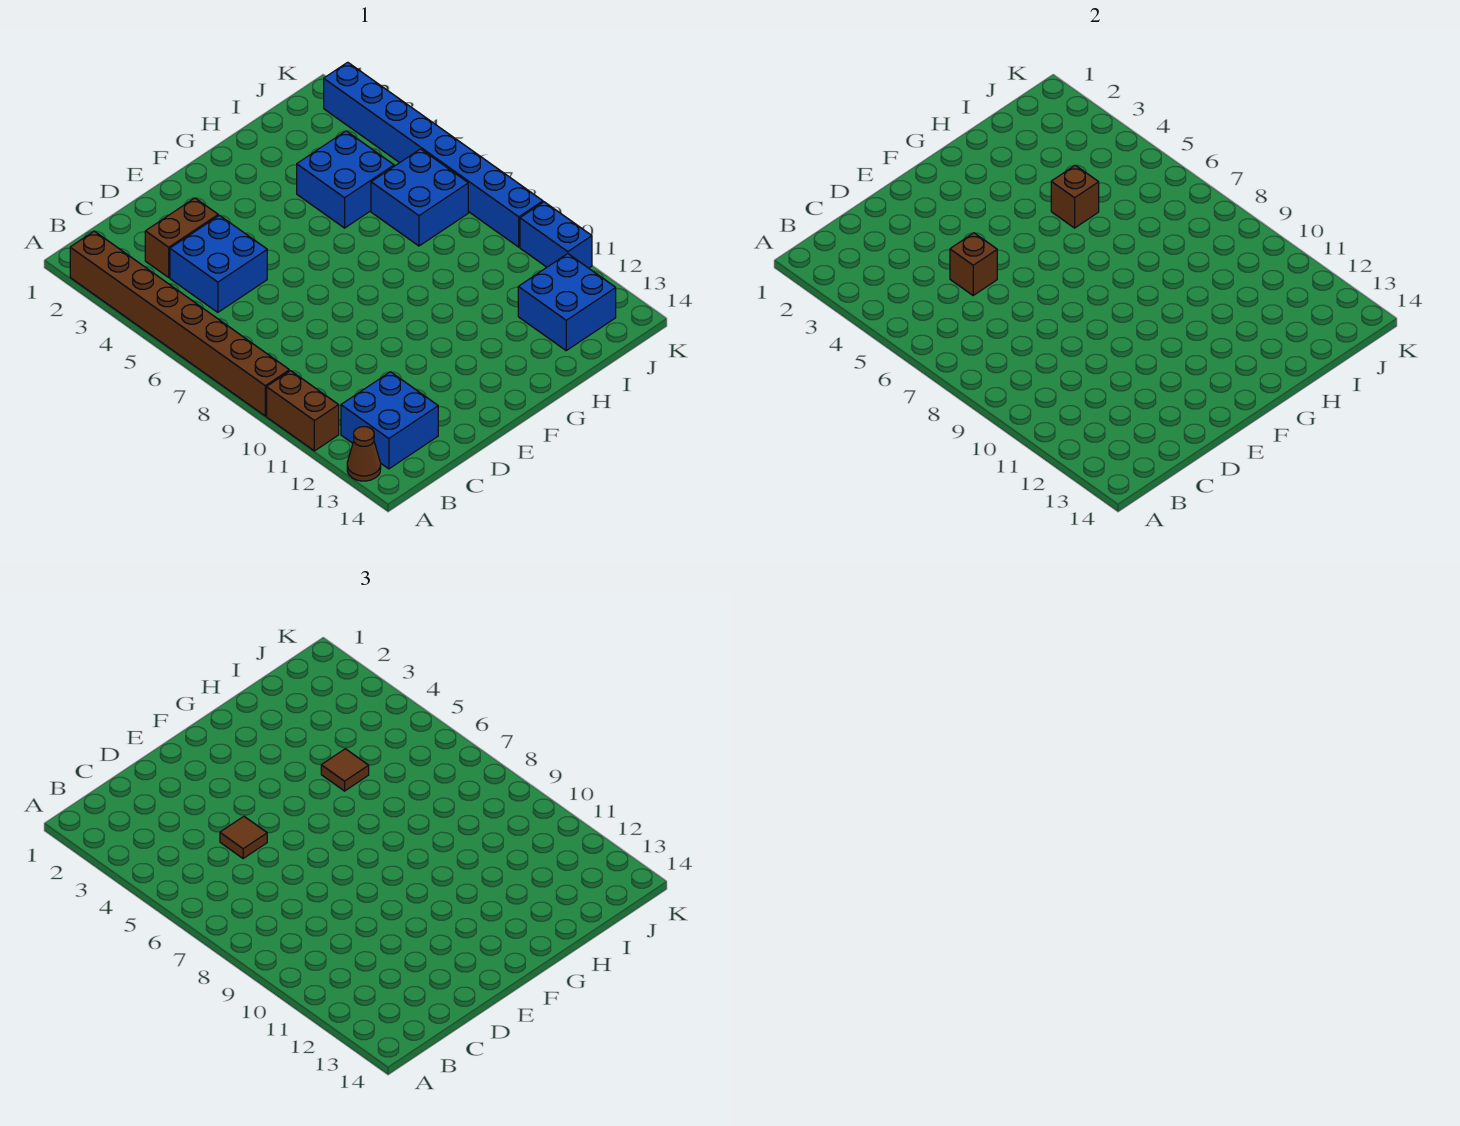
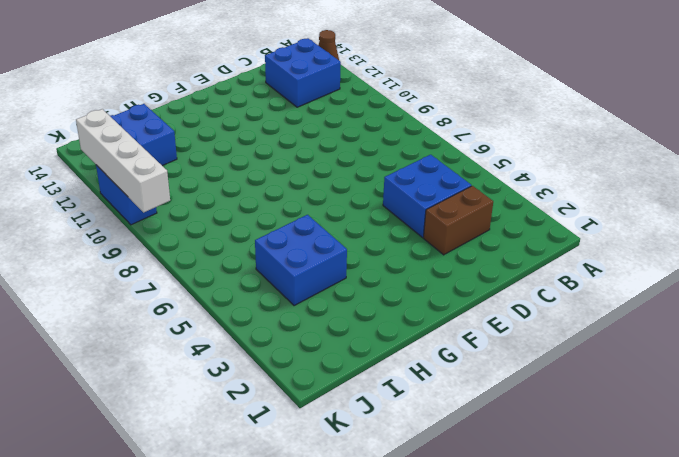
white 1x4 brick [76,109,170,213] -> none
none -> brown 1x8 brick [70,231,289,416]
none -> brown 1x2 brick [267,371,339,451]
none -> blue 2x2 brick [371,149,468,246]

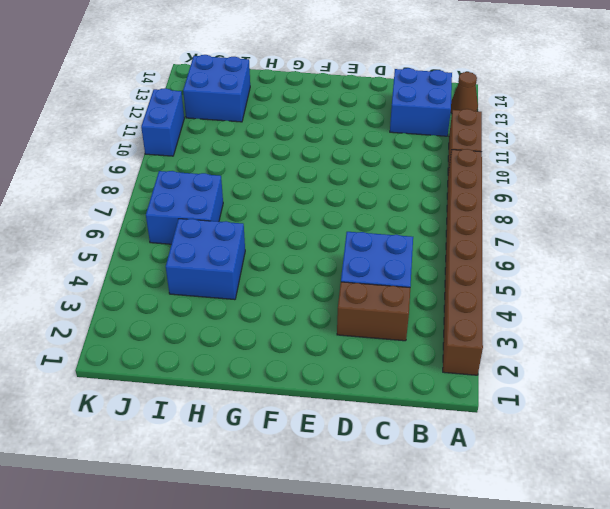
none -> blue 1x8 brick [324,62,543,247]
none -> brown 1x1 brick [950,233,997,295]
none -> brown 1x1 brick [1051,165,1099,228]

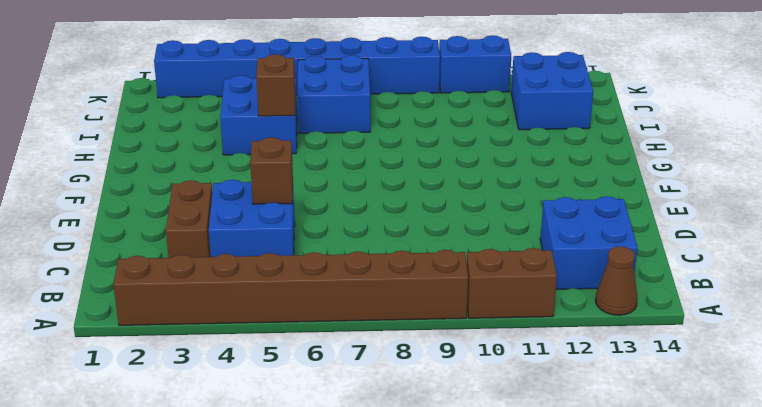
none -> brown 1x1 tile [220,816,267,858]
none -> brown 1x1 tile [321,749,369,791]

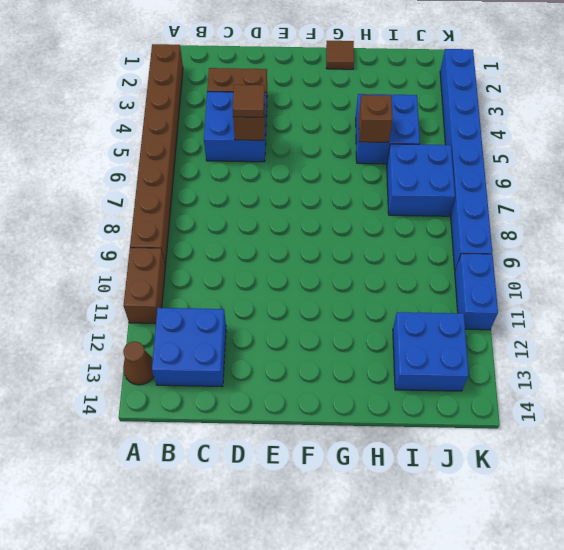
brown 1x1 tile [326,41,354,69] -> brown 1x1 tile moved to [321,749,369,791]

